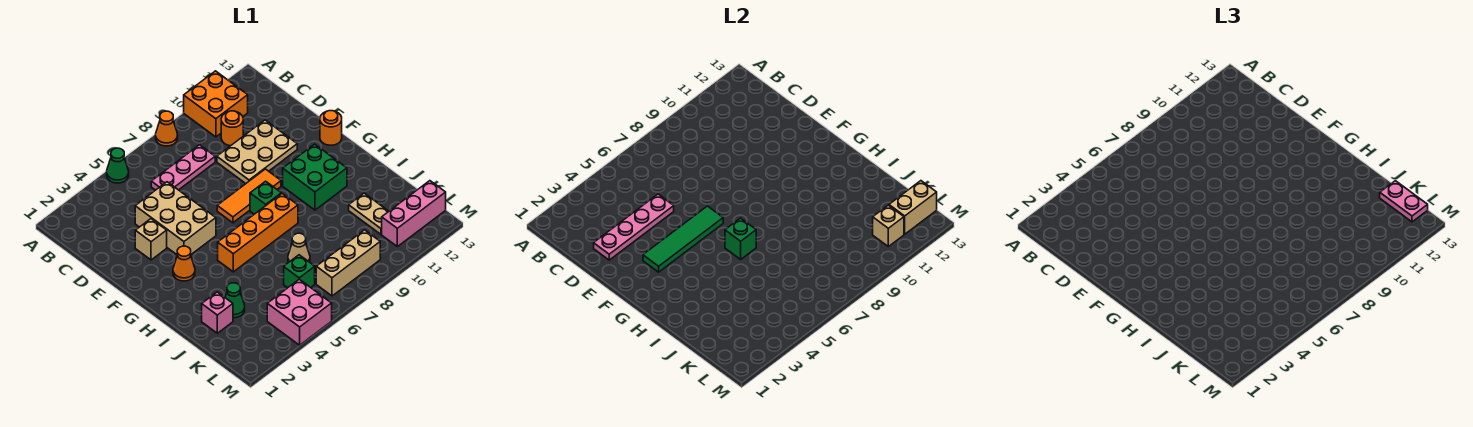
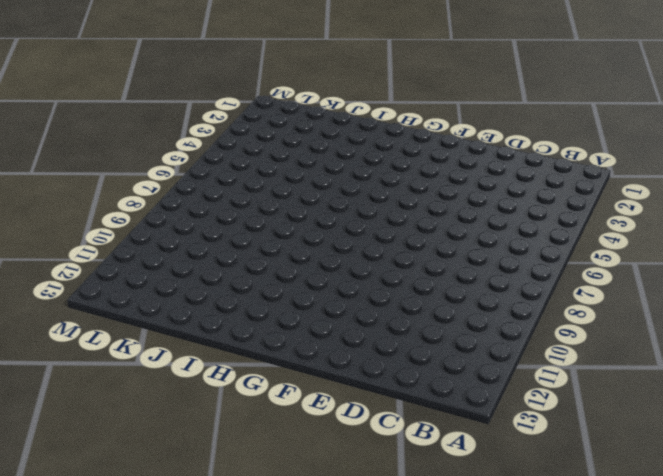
none -> green 1x1 cone [107,148,129,183]
none -> orange 1x1 cone [156,111,178,146]
none -> orange 2x2 brick [184,71,248,137]

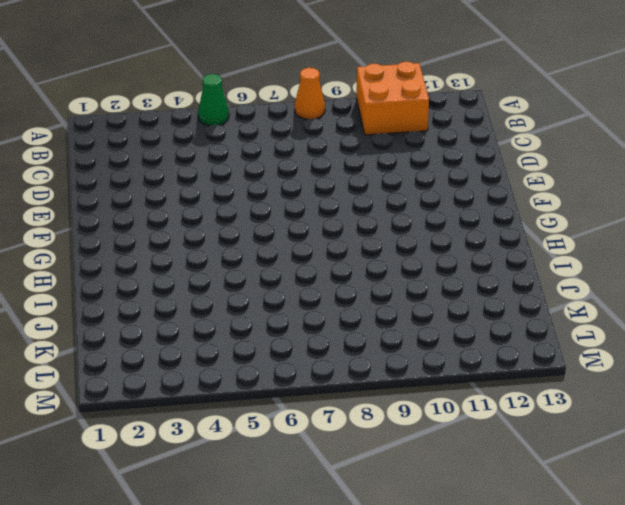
none -> pink 1x3 plate [151,145,215,190]
none -> orange 1x1 round brick [221,111,243,146]
none -> tan 2x3 brick [135,182,216,255]

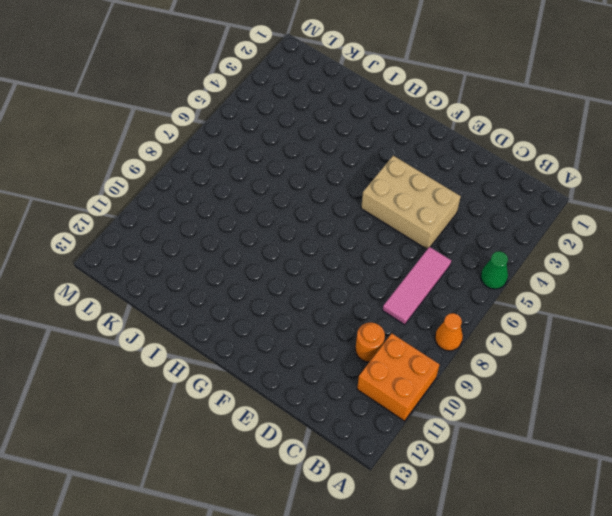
pink 1x3 tile [383,247,451,325] -> pink 1x3 plate [151,145,215,190]
none -> tan 2x3 plate [217,120,297,183]
none -> tan 1x1 brick [135,219,167,260]
none -> orange 1x3 tile [217,169,281,223]

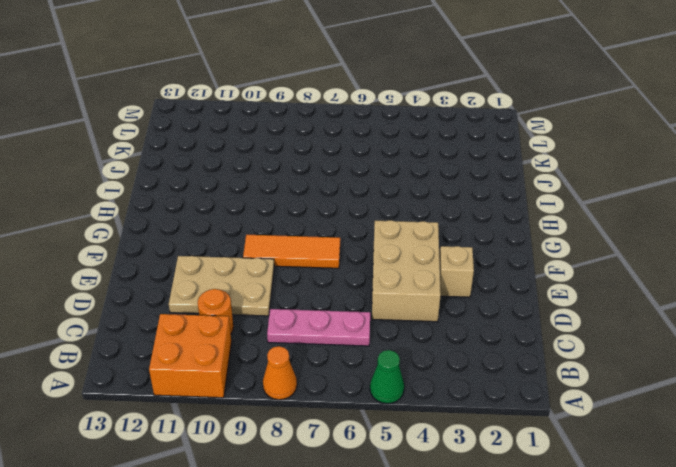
none -> orange 1x1 round brick [320,111,342,145]
none -> orange 1x1 cone [173,246,195,281]
none -> green 1x1 brick [250,181,281,214]

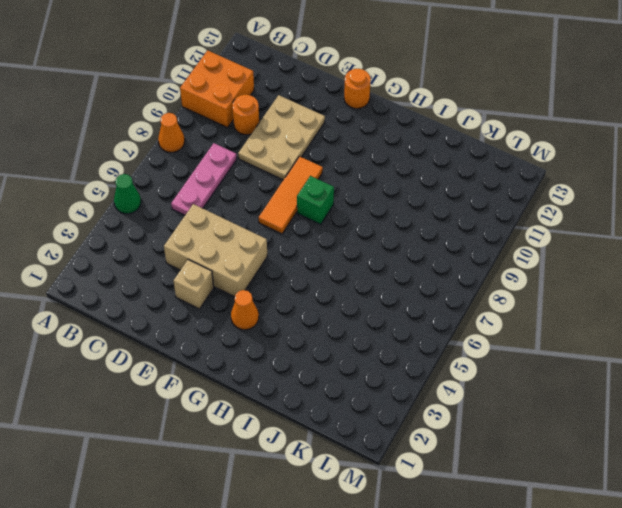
none -> green 2x2 brick [283,144,347,210]
none -> orange 1x4 brick [218,194,298,272]
none -> pink 1x1 brick [202,292,233,333]

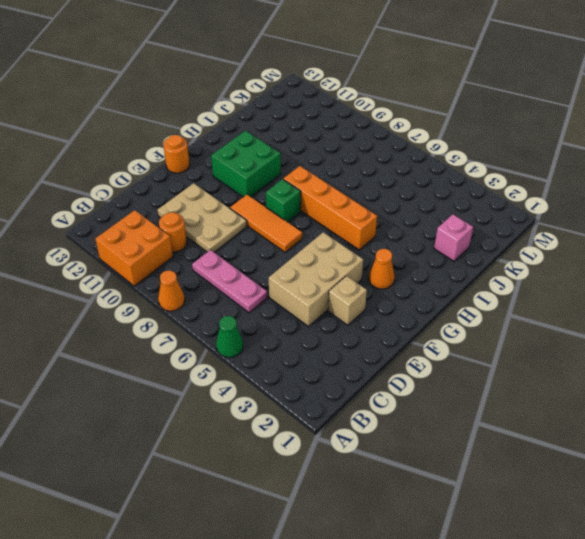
none -> green 1x1 cone [225,283,245,318]
none -> tan 1x1 cone [288,233,310,262]
none -> tan 1x2 plate [349,193,389,234]

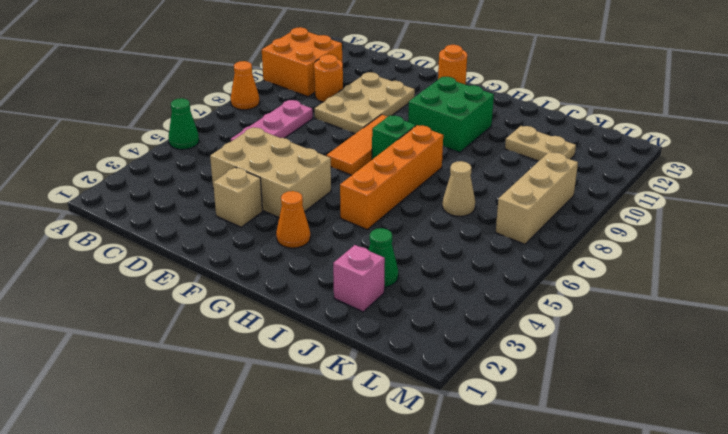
none -> green 1x1 brick [284,255,315,288]
none -> pink 2x2 brick [267,279,332,345]
none -> pink 1x3 brick [382,181,446,247]

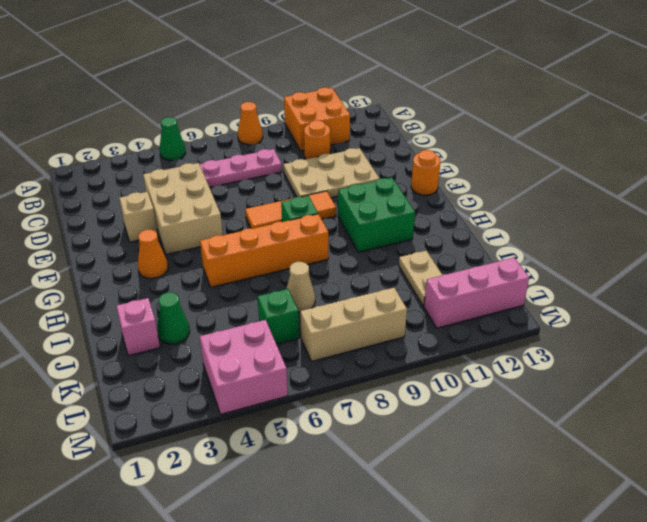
none -> pink 1x4 plate [594,194,674,260]
none -> green 1x4 tile [643,206,723,272]
none -> green 1x1 brick [725,218,756,259]

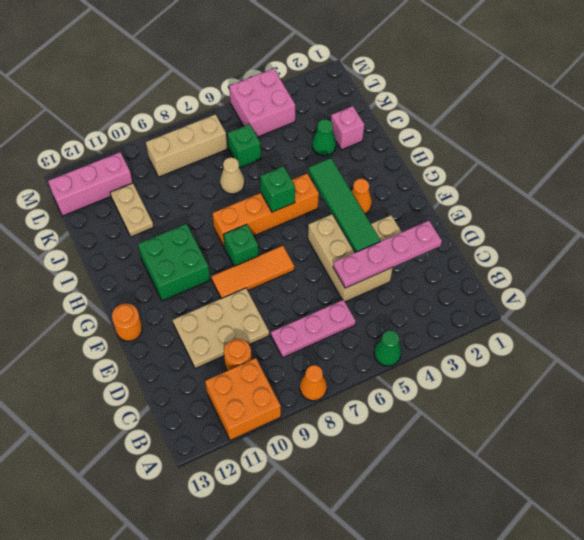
green 1x4 tile [309,158,381,253] -> green 1x4 tile turned to [643,206,723,272]
none -> tan 1x1 brick [873,205,904,247]
none -> tan 1x2 brick [889,181,937,234]
none -> pink 1x2 plate [1380,181,1428,222]

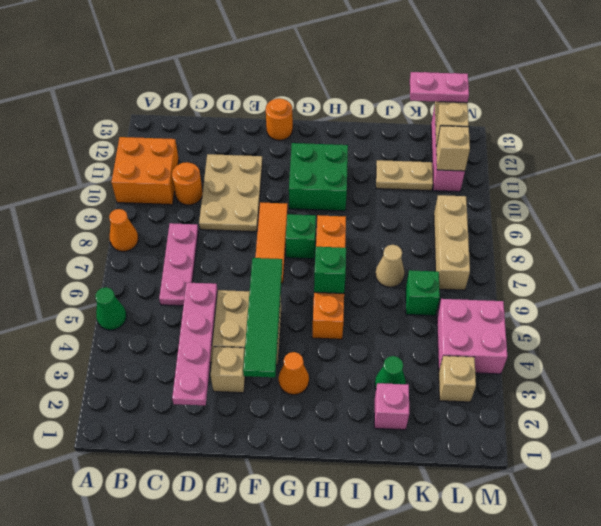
tan 1x1 brick [439,356,476,402] -> none

